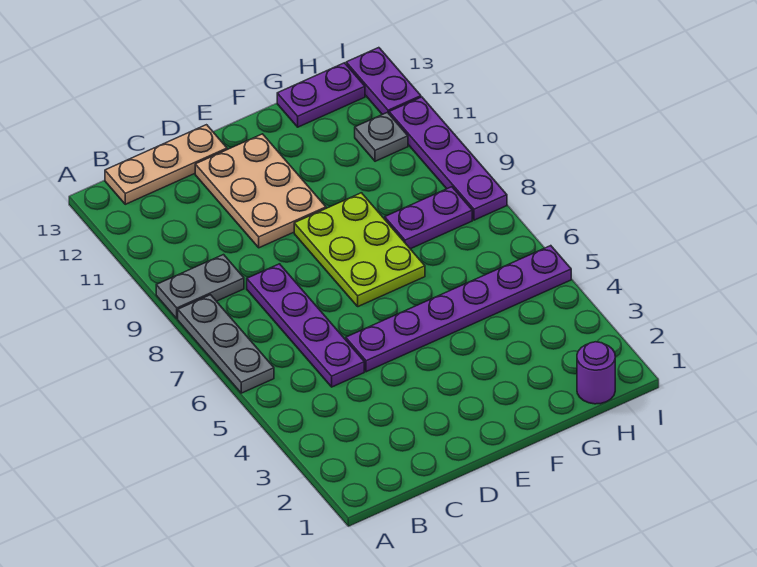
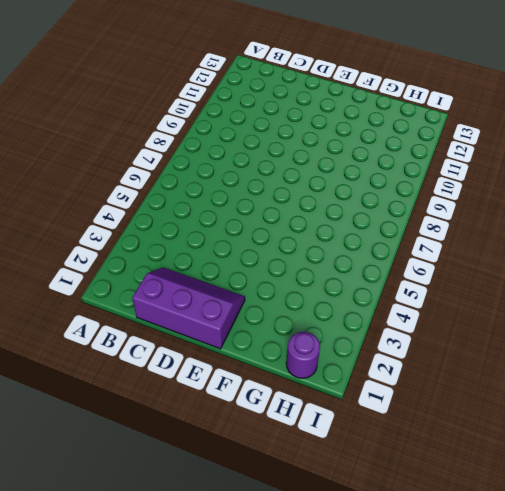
purple 2x3 slope [132,268,245,349] -> none
none -> grey 1x3 plate [178,295,274,393]
none -> grey 1x2 plate [156,255,244,319]
none -> tan 1x3 plate [105,125,227,204]

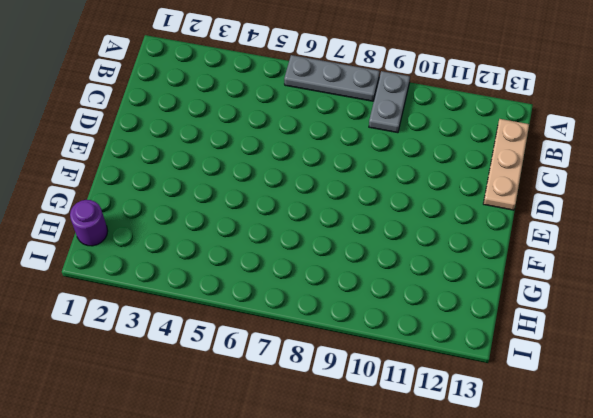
none -> purple 1x4 plate [247,264,364,387]
none -> purple 1x6 plate [346,246,571,372]
none -> tan 2x3 plate [195,134,326,248]

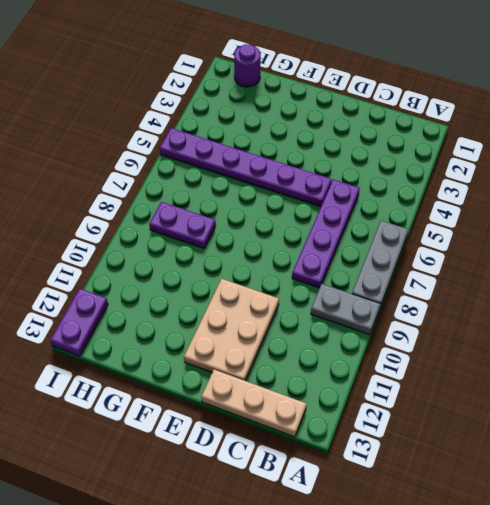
none -> lime 2x3 plate [294,193,425,307]
none -> purple 1x2 plate [277,63,365,127]
none -> grey 1x1 plate [355,112,408,161]

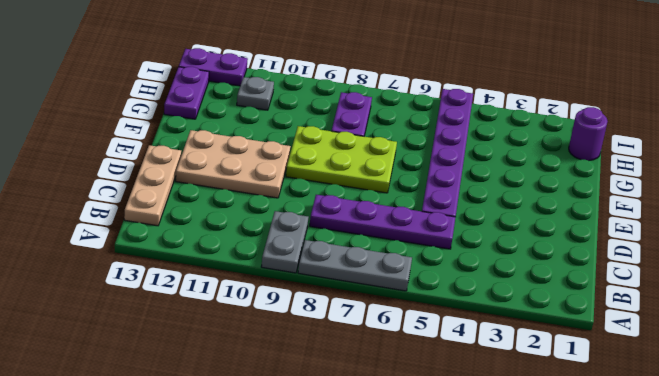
none -> purple 1x4 plate [389,97,507,220]

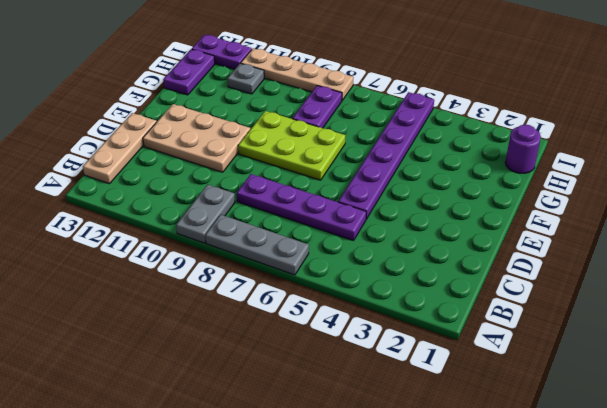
tan 1x4 plate [241,48,353,100] -> purple 1x4 plate [389,97,507,220]

